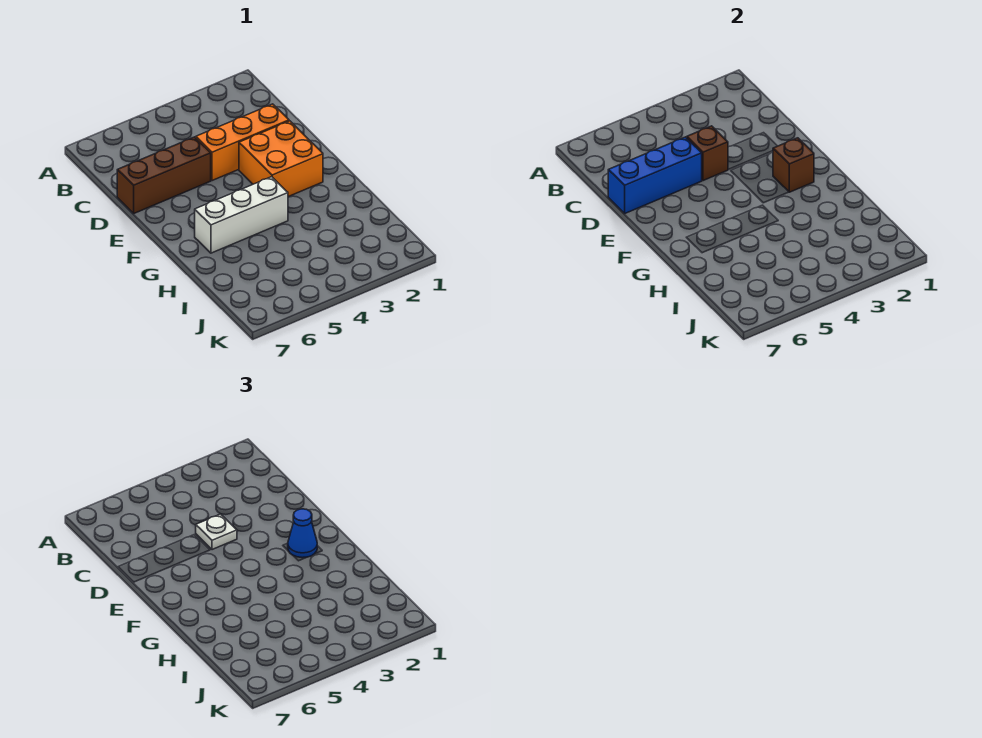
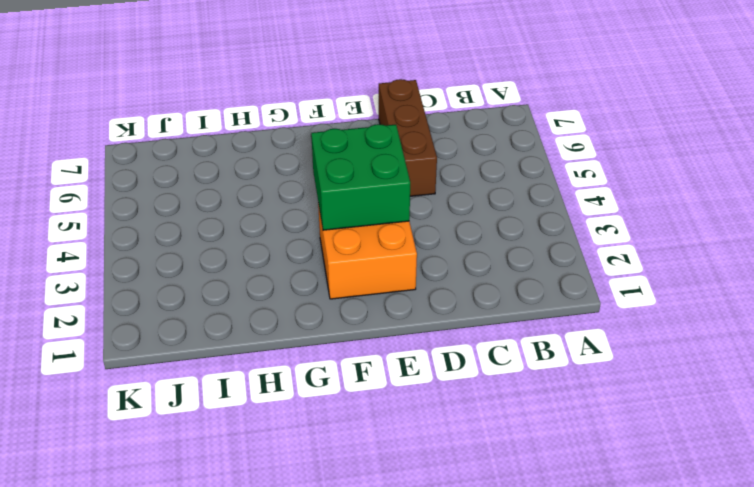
green 2x2 brick [311,124,410,230] -> none
none -> orange 1x3 brick [196,104,289,181]
none -> white 1x3 brick [195,177,288,253]

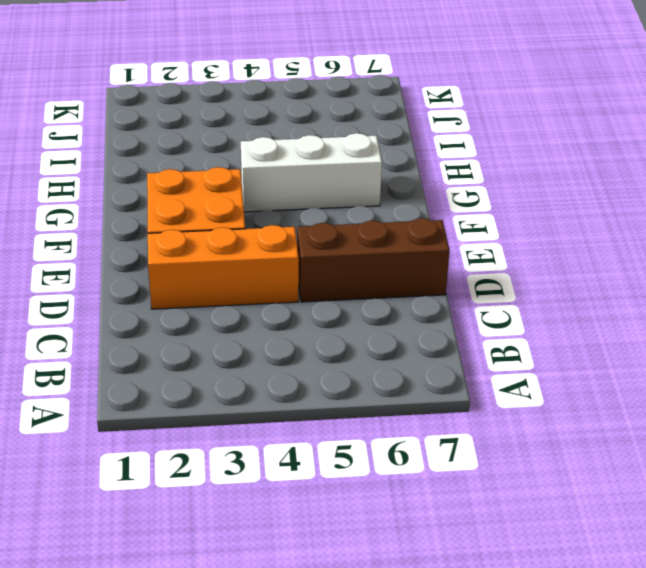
none -> brown 1x1 brick [687,126,728,181]
none -> blue 1x3 brick [608,137,702,213]

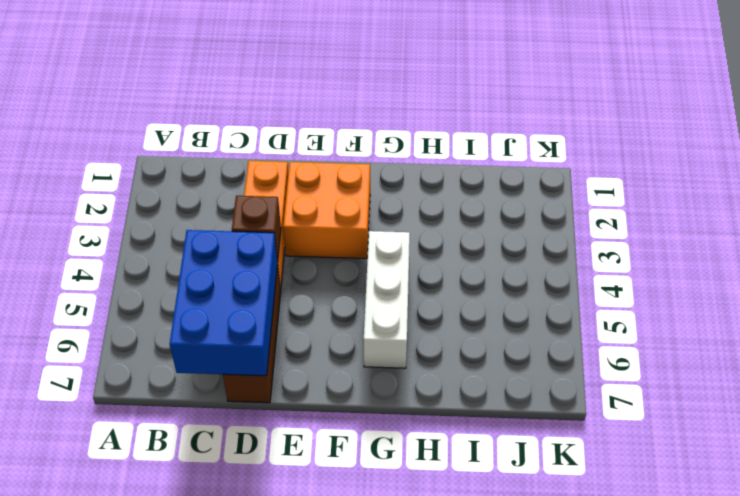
blue 2x3 brick [170,230,278,376] -> blue 1x3 brick [608,137,702,213]
none -> brown 1x1 brick [773,138,814,192]
none -> white 1x1 plate [196,514,237,550]

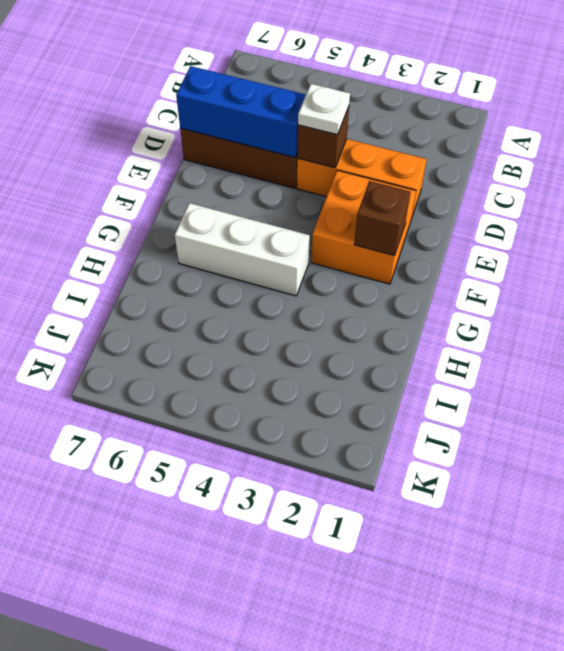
none -> blue 1x1 cone [288,509,317,558]

